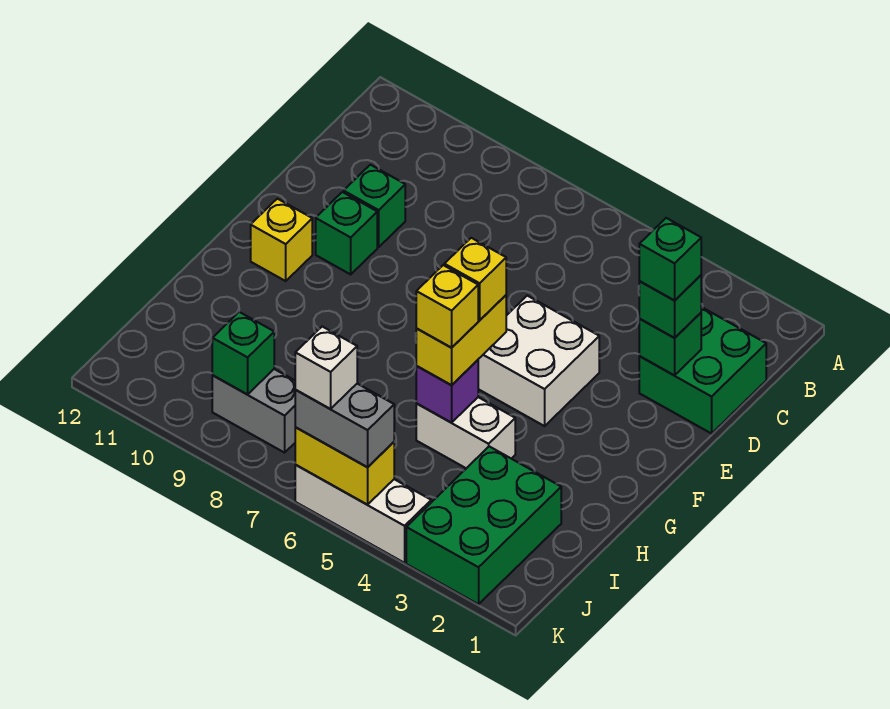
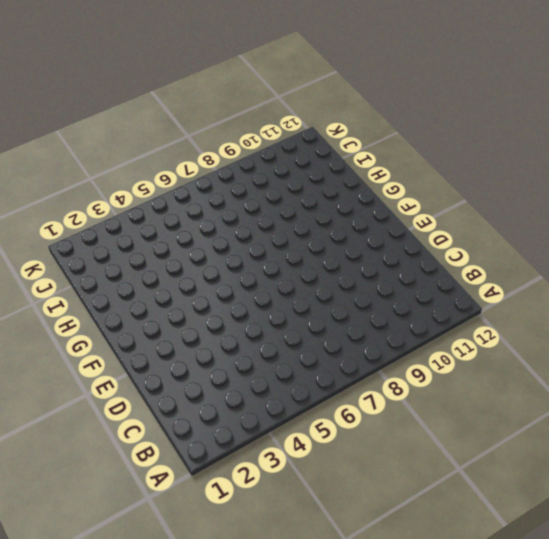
none -> green 2x2 brick [639,307,766,434]
none -> green 1x1 brick [344,165,405,247]
none -> white 2x2 brick [478,296,599,426]

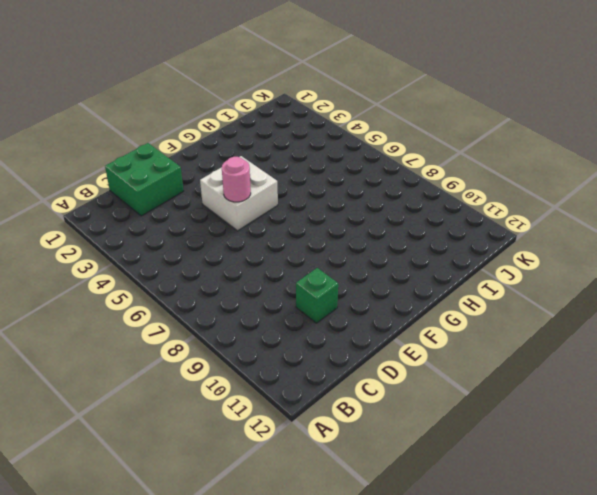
pink 1x1 round brick [222,157,251,202] -> none
none -> green 1x1 brick [316,192,377,274]
none -> yellow 1x1 brick [251,199,312,281]
none -> white 1x2 brick [416,397,515,468]

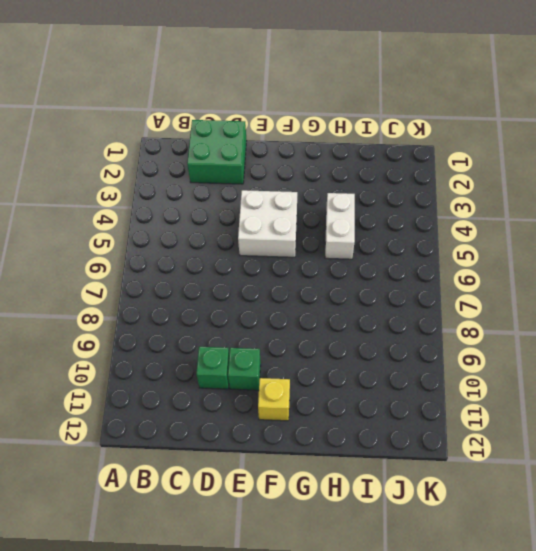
none -> green 2x3 brick [406,446,561,604]
none -> grey 1x2 brick [212,369,296,453]
none -> white 1x3 brick [295,465,431,563]

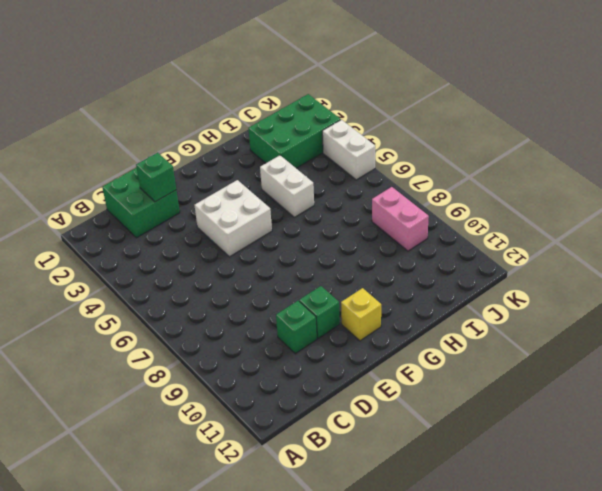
pink 1x2 brick [372,187,429,251] -> grey 1x2 brick [212,369,296,453]
white 1x2 brick [322,120,375,180] -> white 1x3 brick [295,465,431,563]
none -> purple 1x1 brick [416,360,478,423]
none -> green 1x1 brick [212,312,274,395]
none -> yellow 1x2 brick [295,428,394,505]

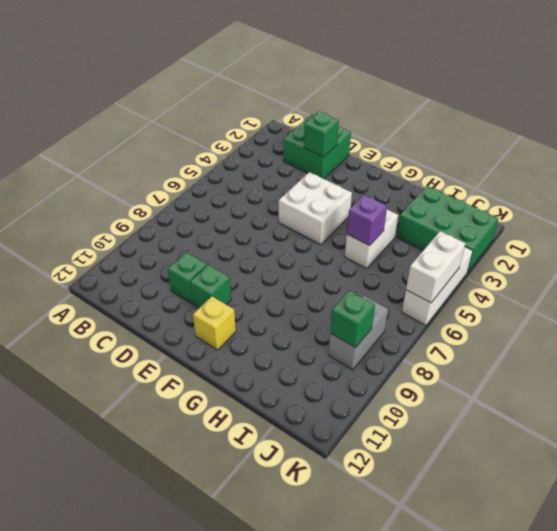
white 1x2 brick [406,231,465,303] -> yellow 1x2 brick [295,428,394,505]
none -> green 1x1 brick [639,275,701,338]
none -> yellow 1x2 brick [416,295,506,385]
none -> grey 1x2 brick [295,384,394,467]

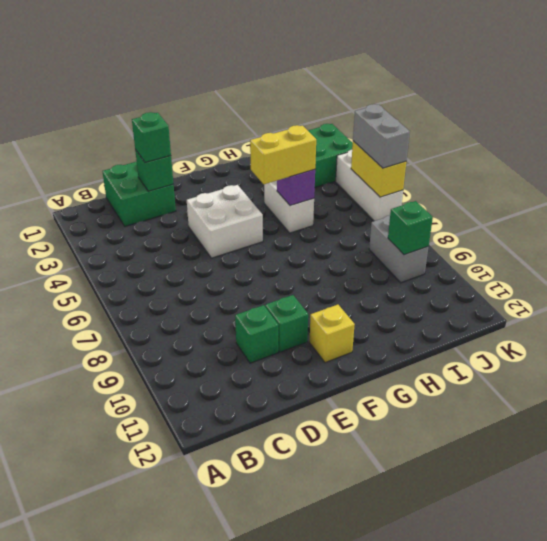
none -> green 1x1 brick [639,218,701,300]
none -> yellow 1x1 brick [444,238,506,320]
none -> yellow 1x1 brick [416,265,478,348]

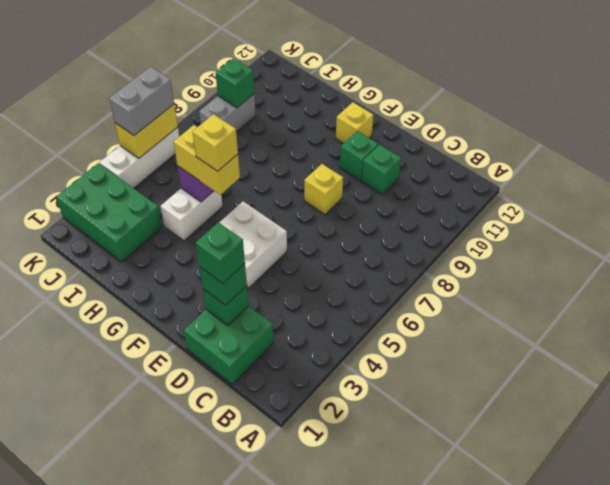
yellow 1x1 brick [304,164,343,215] -> yellow 1x1 brick moved to [416,265,478,348]
none -> white 1x1 brick [295,327,357,409]

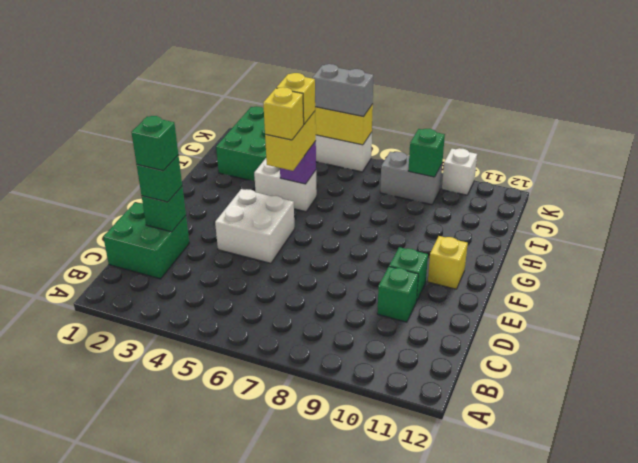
white 1x1 brick [442,148,477,195] -> white 1x1 brick moved to [295,327,357,409]

